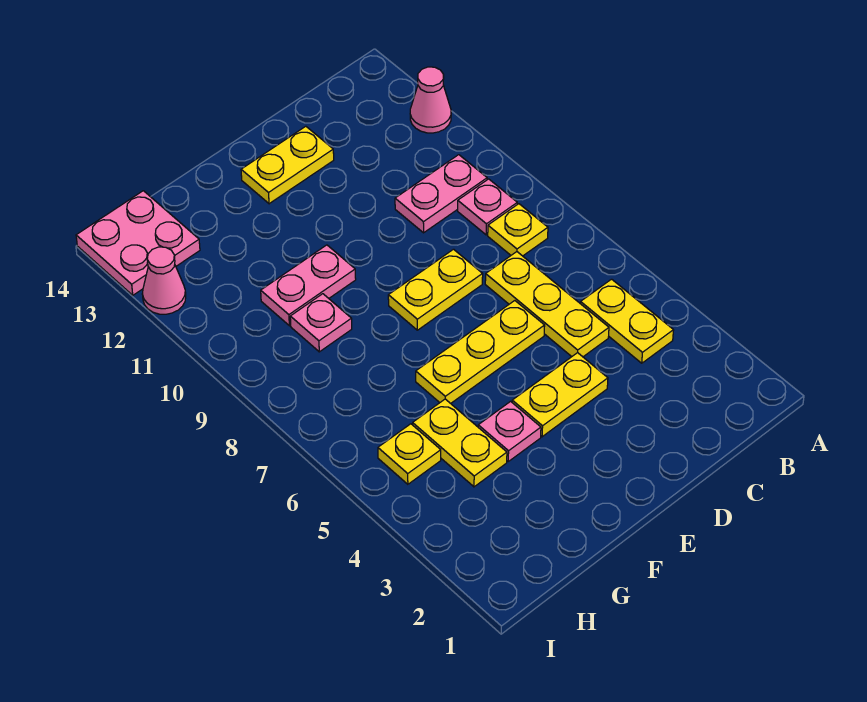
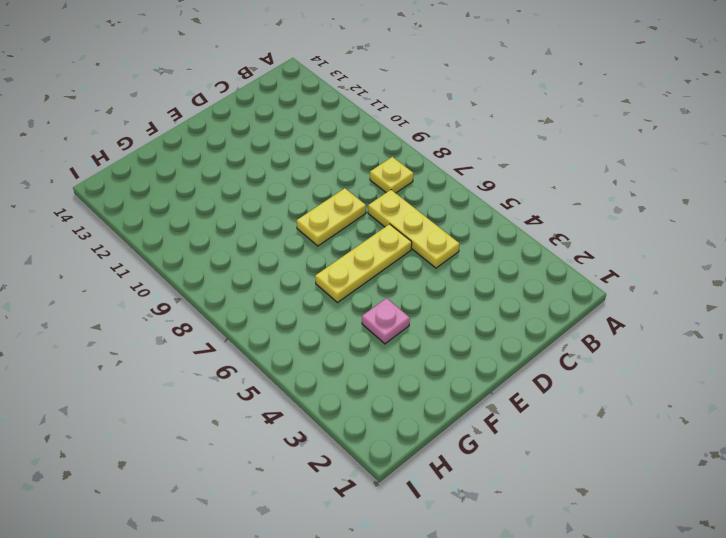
none -> pink 1x1 cone [410,67,451,133]
none -> yellow 1x2 plate [580,279,674,363]
none -> pink 1x1 plate [458,179,517,235]

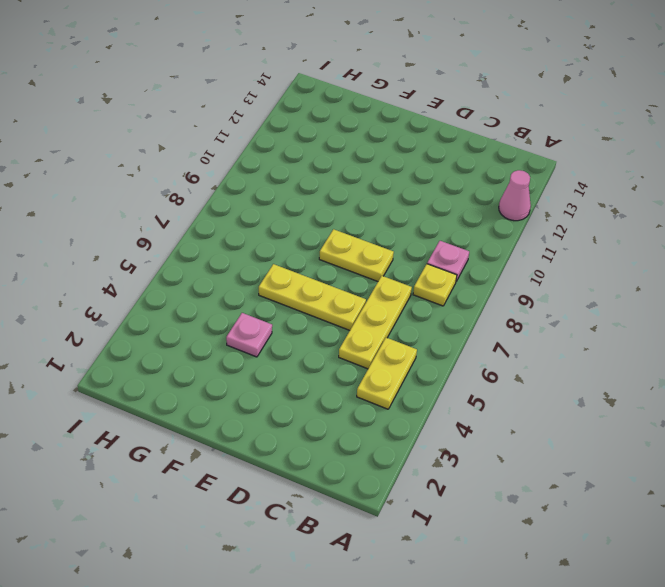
none -> pink 1x2 plate [395,155,487,233]
none -> yellow 1x2 plate [512,353,608,437]
none -> yellow 1x2 plate [241,126,334,204]

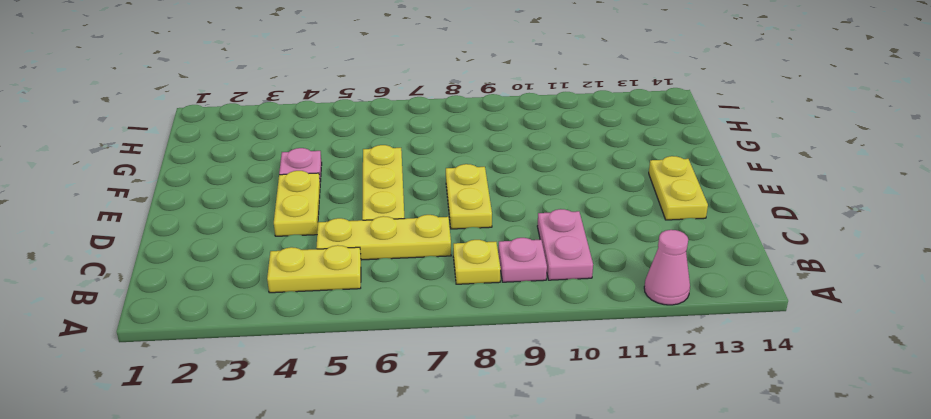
none -> pink 1x2 plate [261,245,356,326]
none -> yellow 1x2 plate [413,399,507,487]
none -> pink 1x1 plate [290,294,352,352]

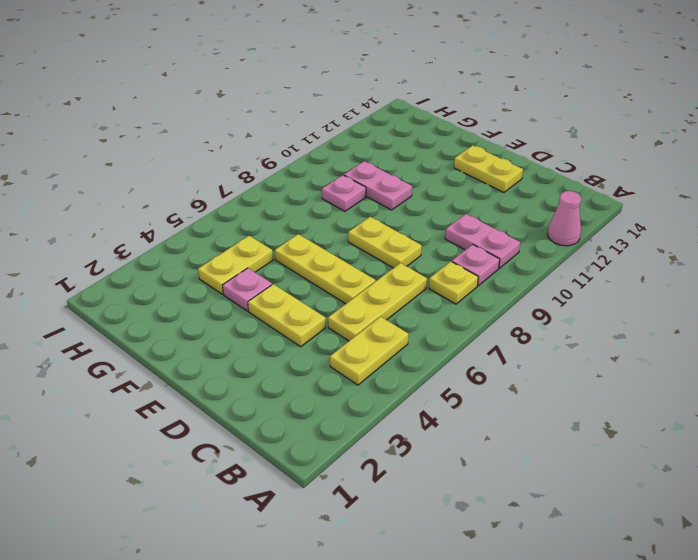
none -> yellow 1x1 plate [378,424,441,484]
none -> pink 2x2 plate [76,191,200,295]
none -> pink 1x1 cone [142,247,186,314]

